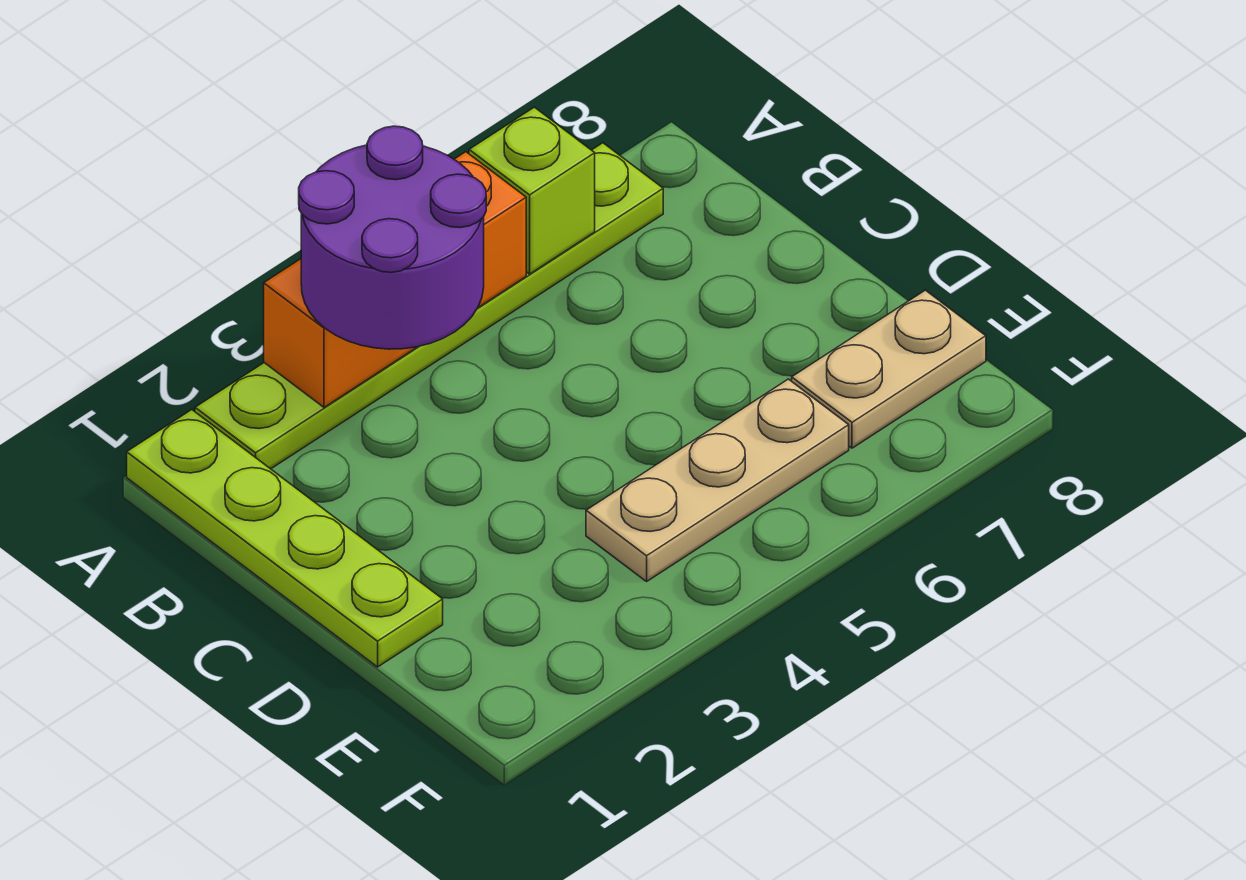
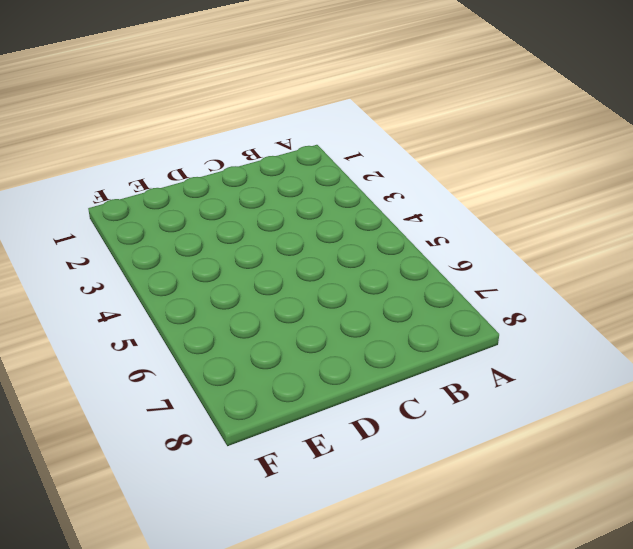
none -> lime 1x4 plate [127,410,443,667]
none -> lime 1x6 plate [195,143,663,469]

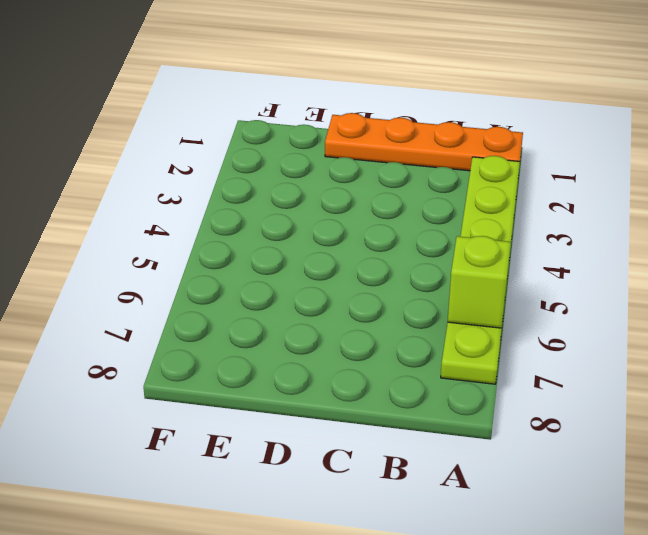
orange 1x4 plate [325,113,523,171] -> lime 1x4 plate [127,410,443,667]
none -> tan 1x3 plate [586,379,849,581]
none -> tan 1x2 plate [792,290,986,448]

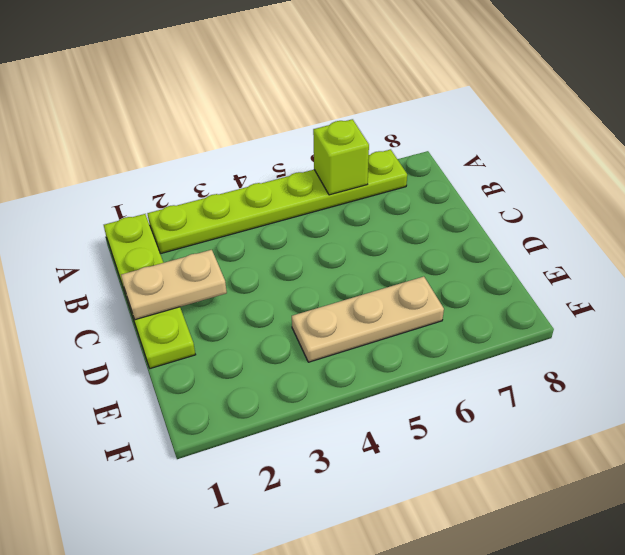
tan 1x2 plate [121,250,227,320] -> tan 1x2 plate moved to [792,290,986,448]
none -> orange 1x3 brick [264,152,526,407]
none -> purple 2x2 round brick [299,126,486,349]

